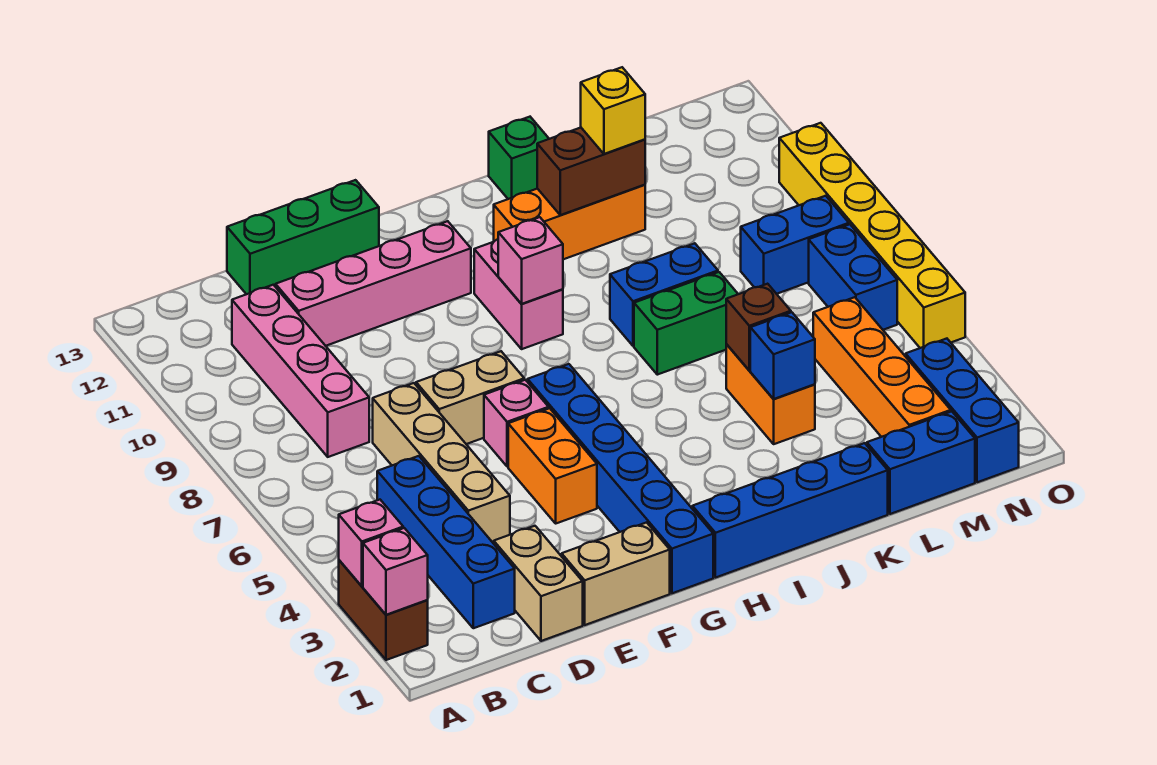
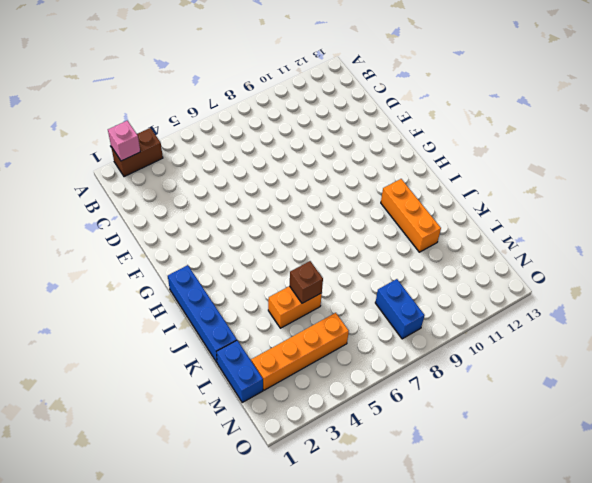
none -> blue 1x4 brick [377,456,515,628]
none -> pink 1x4 brick [232,285,369,457]
none -> tan 1x2 brick [494,526,583,641]
none -> tan 1x4 brick [373,383,510,544]

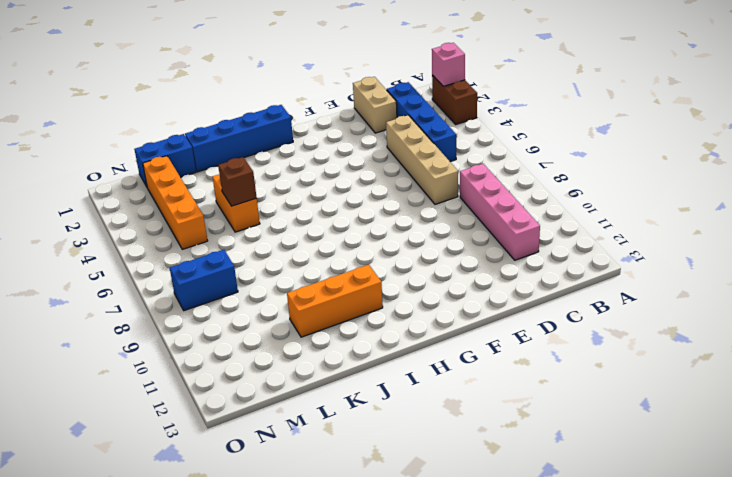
none -> pink 1x4 brick [276,221,471,346]
none -> green 1x3 brick [227,180,379,294]
none -> tan 1x2 brick [562,523,670,625]
none -> tan 1x2 brick [416,351,524,444]

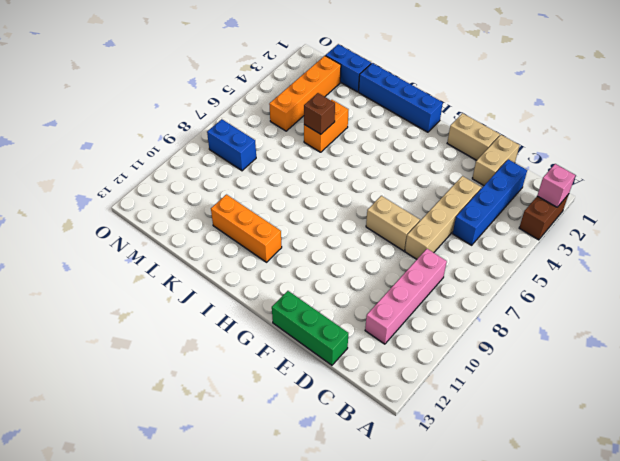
none -> pink 1x4 brick [276,221,471,346]
none -> orange 1x2 brick [508,408,597,523]
none -> pink 1x1 brick [484,380,549,467]
none -> blue 1x6 brick [528,364,713,593]

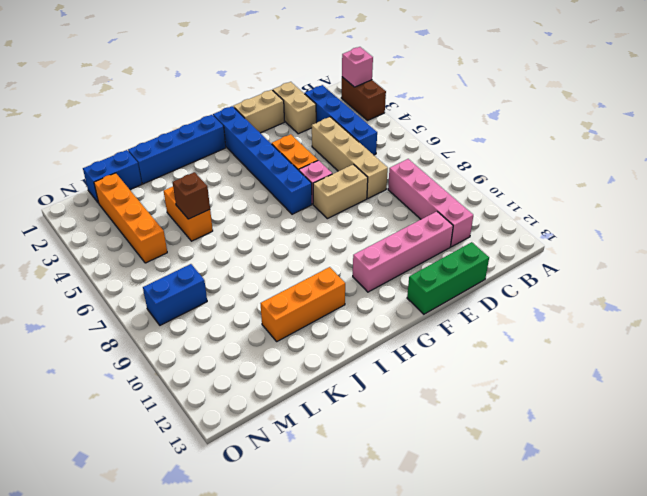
none -> pink 1x2 brick [474,239,563,349]
none -> green 1x2 brick [634,272,738,375]
none -> blue 1x2 brick [610,243,718,346]
none -> green 1x1 brick [489,117,549,199]

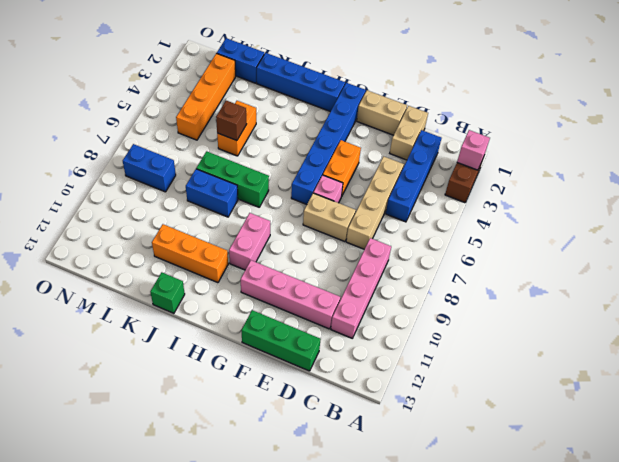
green 1x3 brick [196,151,269,207] -> green 1x2 brick [634,272,738,375]
none -> blue 1x3 brick [906,339,1019,482]
none -> blue 1x2 brick [809,224,897,330]
none -> yellow 1x6 brick [779,123,965,348]
none -> pink 1x1 brick [339,500,403,586]

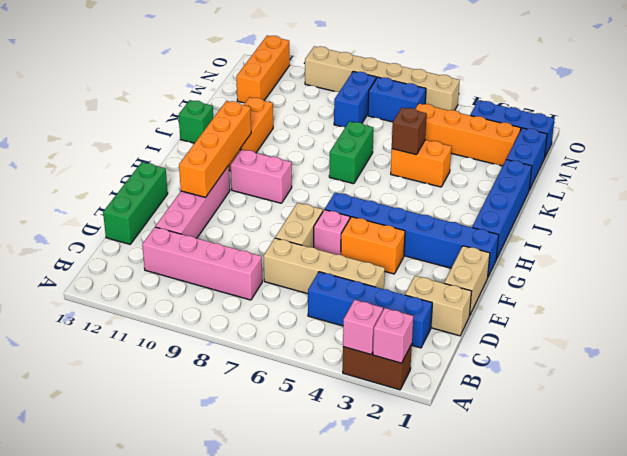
orange 1x4 brick [179,101,251,197] -> none
orange 1x3 brick [236,35,290,103] -> none
tan 1x6 brick [305,46,460,110] -> yellow 1x6 brick [779,123,965,348]
none -> blue 1x2 brick [610,243,718,346]
none -> pink 1x1 brick [498,217,563,304]
none -> brown 1x2 brick [537,128,645,215]
none -> blue 1x1 brick [750,312,815,399]

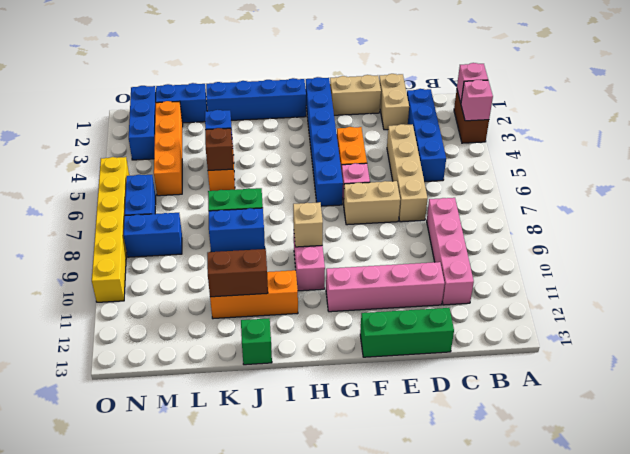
tan 1x1 brick [293,202,323,247] -> pink 1x1 brick [498,217,563,304]
none -> yellow 1x1 brick [581,67,645,154]

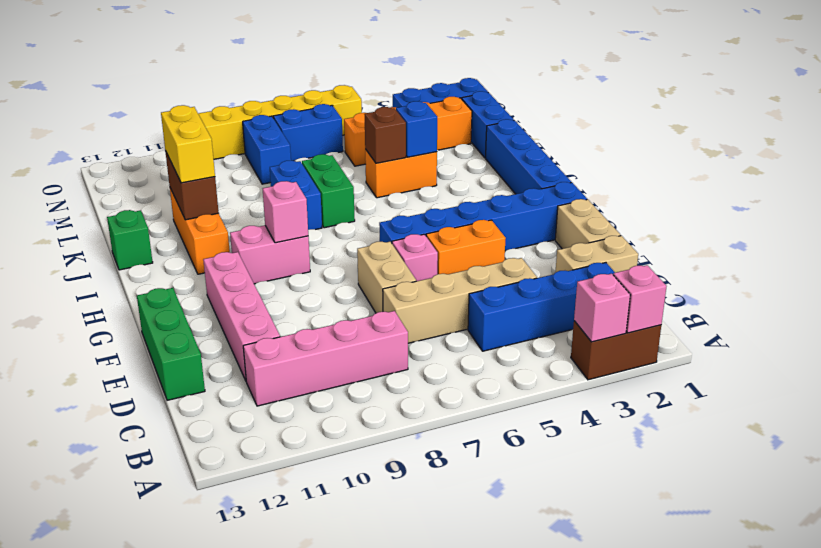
yellow 1x2 brick [161,105,215,183] -> yellow 1x1 brick [581,67,645,154]

